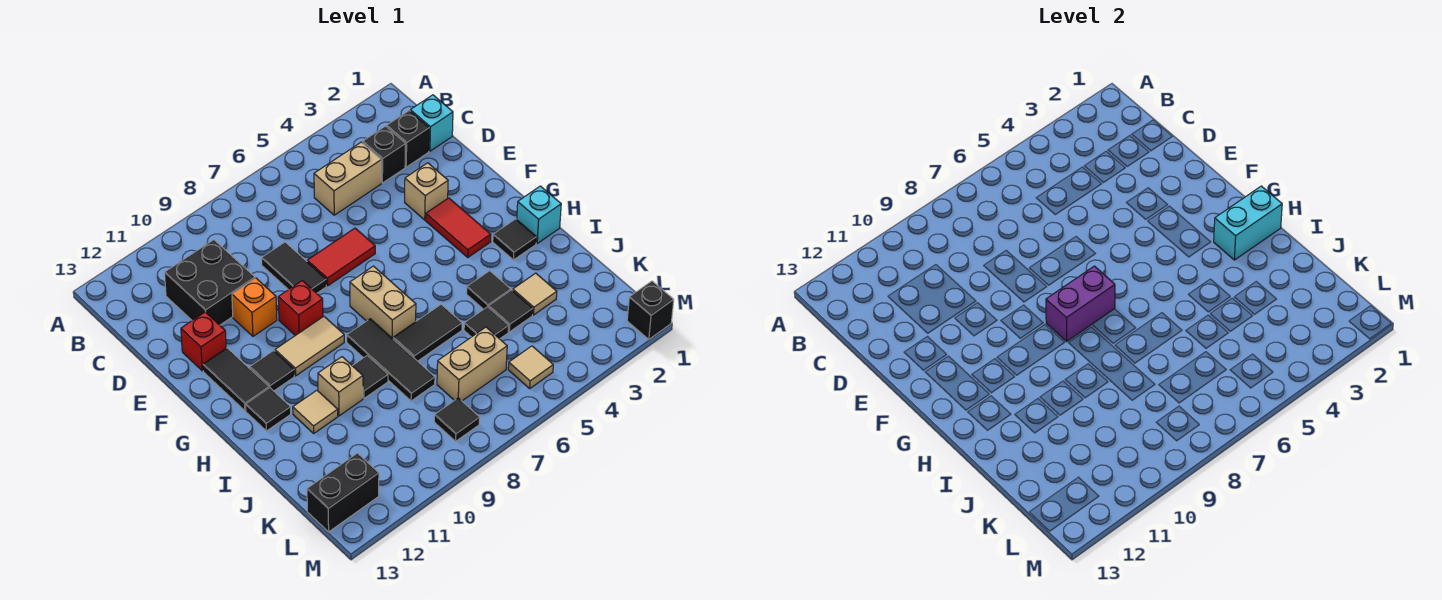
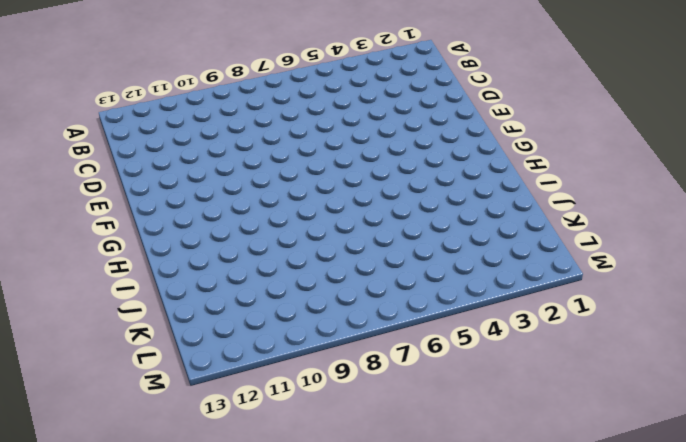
none -> cyan 1x1 brick [410,95,453,151]
none -> black 1x1 brick [387,111,429,167]
none -> black 1x1 brick [363,126,405,183]
none -> tan 1x2 brick [314,142,381,215]

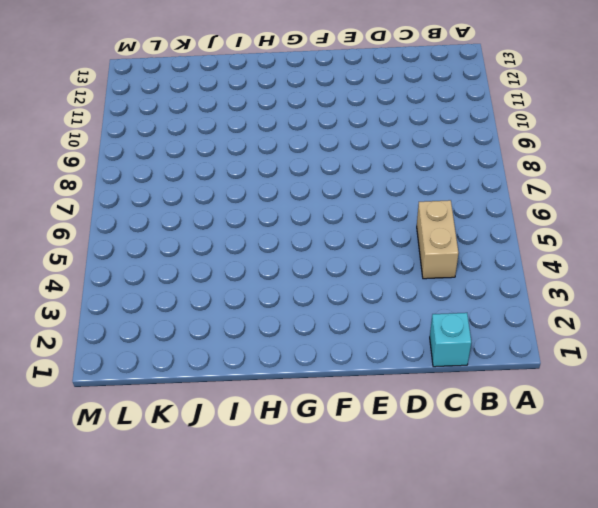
none -> black 1x1 brick [387,111,429,167]
none -> black 1x1 brick [363,126,405,183]
none -> black 2x2 brick [165,240,255,325]
none -> black 1x2 tile [262,242,326,293]

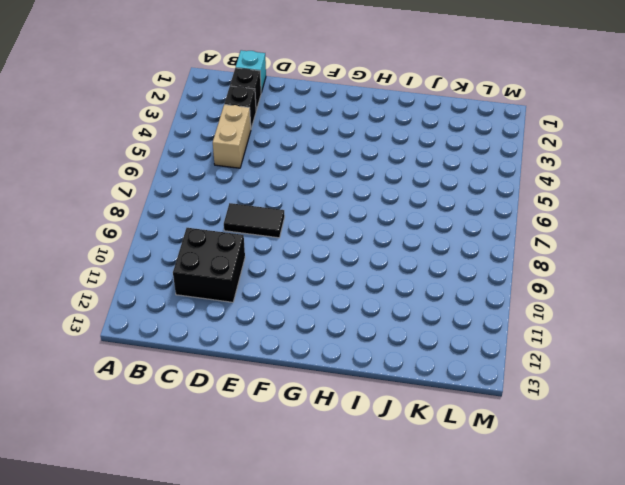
none -> tan 1x1 brick [405,163,448,220]
none -> red 1x2 tile [307,228,375,286]
none -> orange 1x1 brick [232,278,277,336]
none -> red 1x1 brick [181,312,226,371]

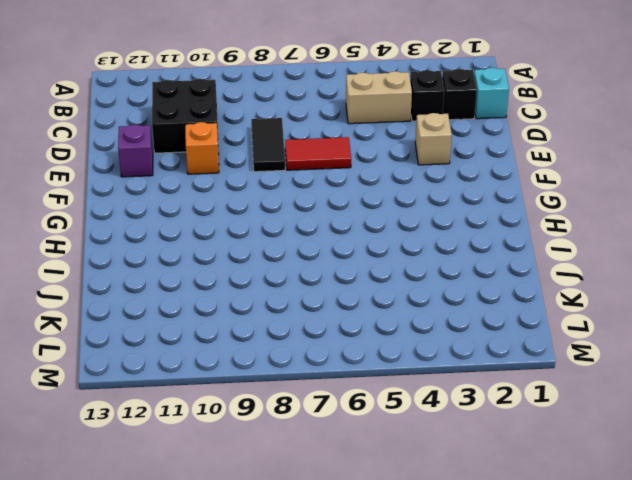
purple 1x1 brick [118,125,153,177] -> red 1x1 brick [181,312,226,371]
none -> red 1x2 tile [426,198,491,257]
none -> red 1x1 brick [278,281,323,336]
none -> black 1x2 tile [203,348,269,411]
none -> tan 1x2 brick [350,266,416,339]

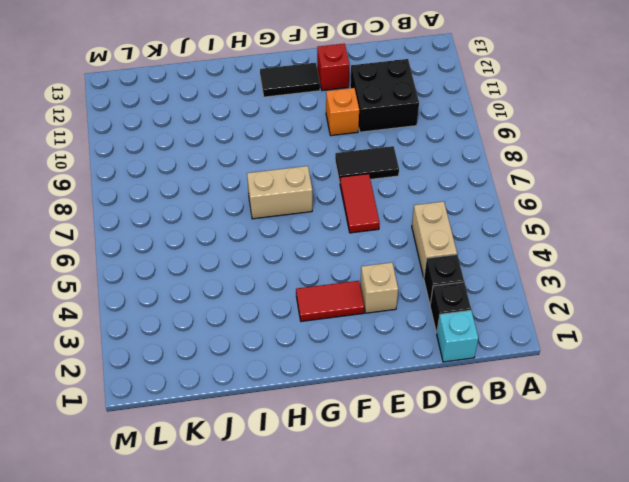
none -> red 1x1 brick [278,281,323,336]
none -> tan 1x2 tile [275,316,344,376]
none -> black 1x1 tile [250,351,294,391]
none -> cyan 1x1 brick [517,186,561,243]

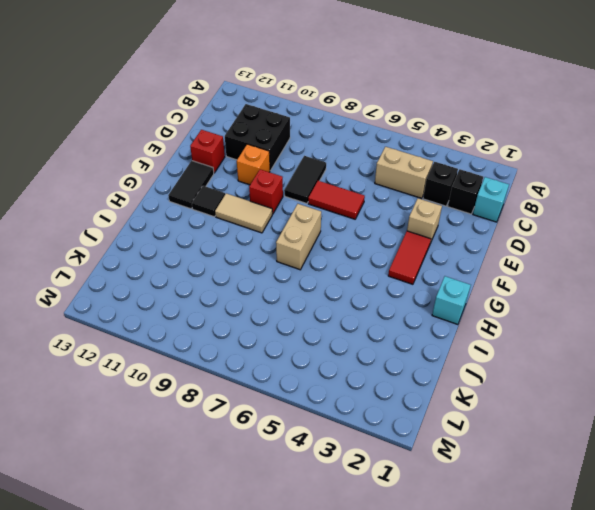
none -> black 1x1 tile [493,219,536,260]
none -> black 1x3 tile [347,319,435,401]
none -> black 1x1 tile [246,388,291,431]
none -> black 1x1 tile [466,271,511,309]

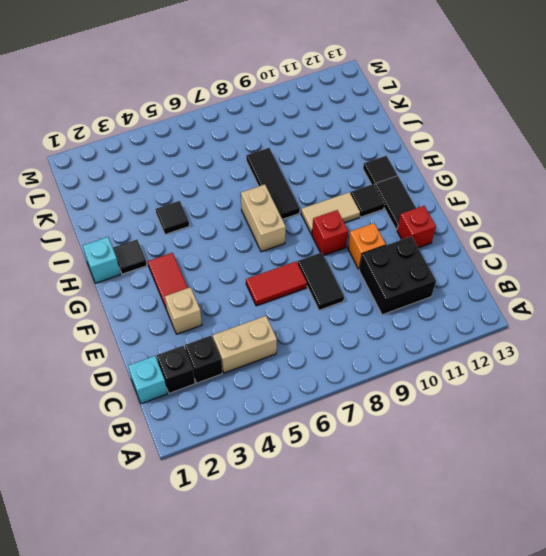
none -> black 1x2 tile [393,304,462,361]
none -> black 1x1 tile [353,356,388,398]
none -> tan 1x1 brick [318,357,363,416]
none -> tan 1x1 tile [293,390,338,433]

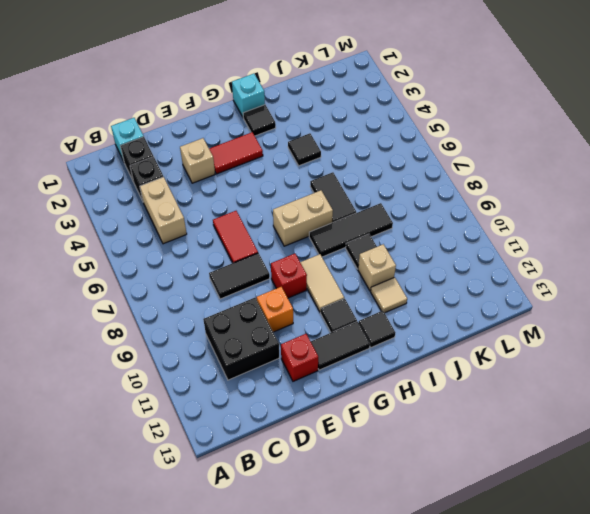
none -> tan 1x1 tile [513,273,557,315]
none -> black 1x1 tile [489,290,533,332]
none -> black 1x1 tile [464,307,509,339]
none -> tan 1x2 brick [437,327,507,401]

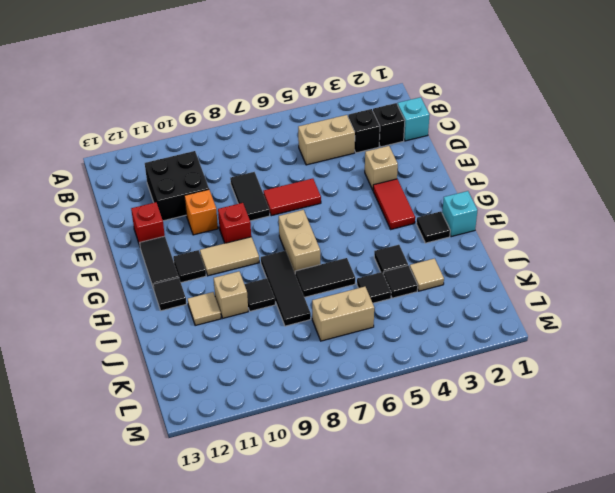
none -> tan 1x1 tile [508,346,553,388]
none -> black 1x1 tile [434,398,480,441]
none -> black 1x2 brick [307,453,379,532]
none -> black 1x1 brick [627,281,674,339]

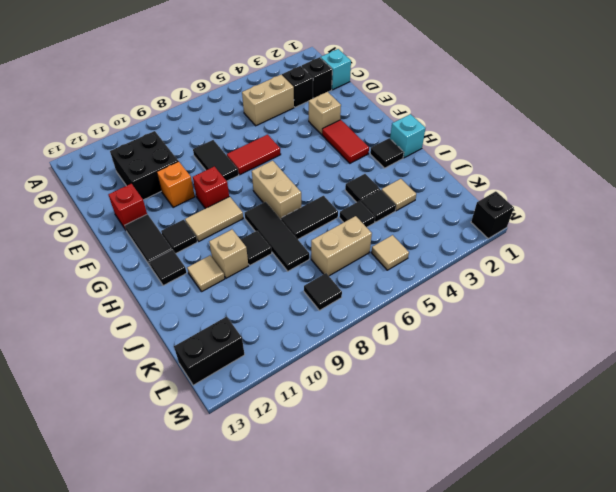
none -> purple 1x2 brick [1046,266,1115,341]
none -> cyan 1x2 brick [1214,186,1282,260]

